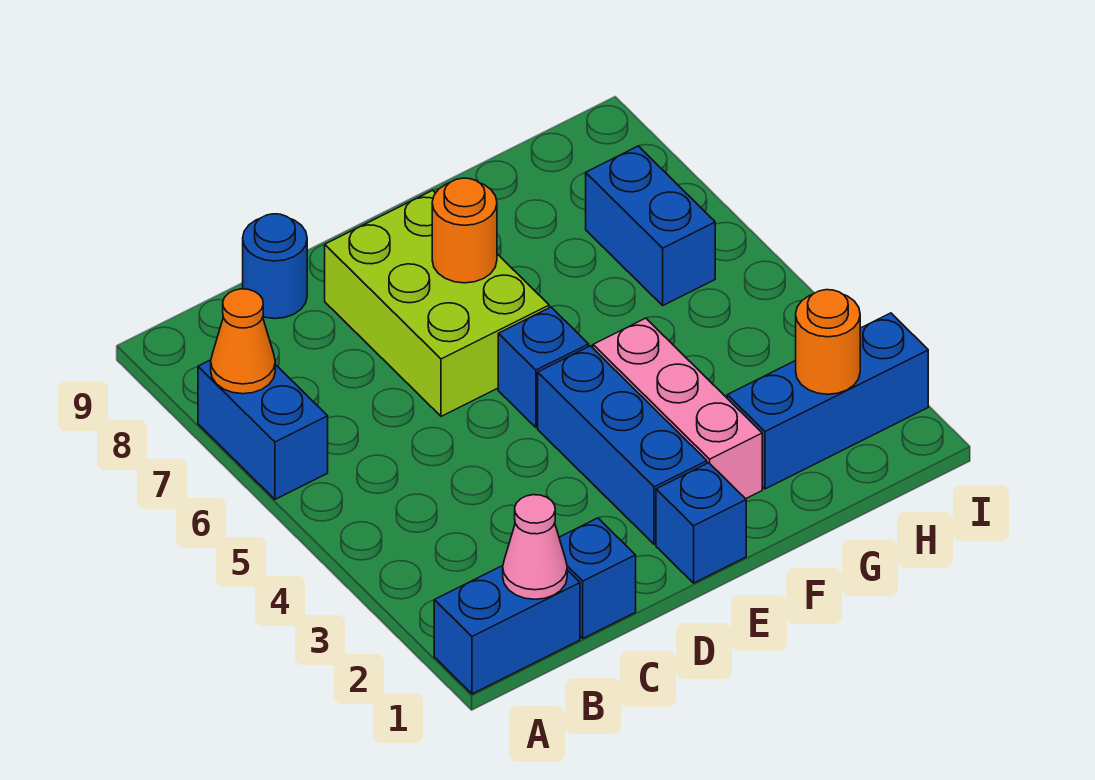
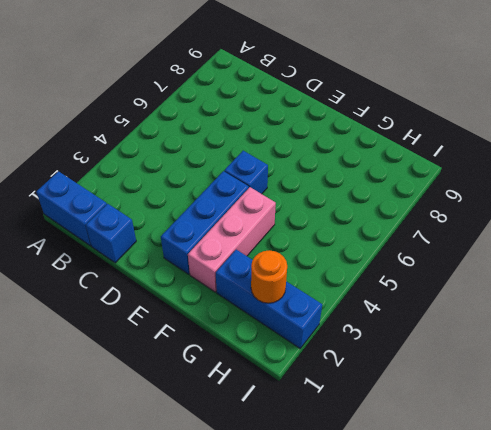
none -> blue 1x2 brick [198,360,328,499]
none -> blue 1x1 round brick [243,214,307,319]
none -> lime 2x3 brick [325,190,550,416]

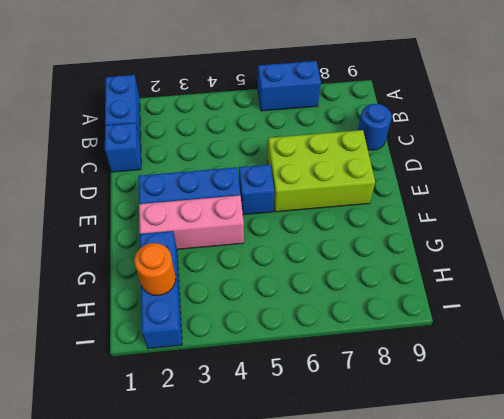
none -> blue 1x1 brick [656,463,746,583]
none -> blue 1x2 brick [586,146,715,305]
none -> orange 1x1 cone [211,289,275,394]

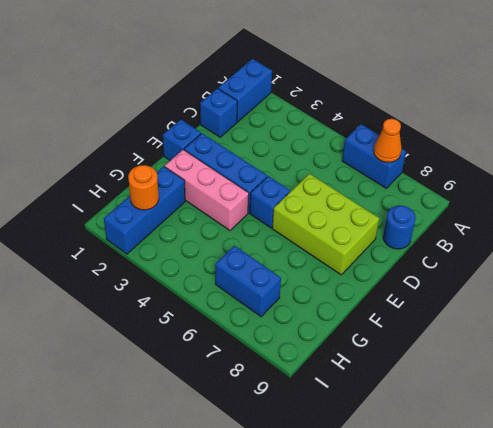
none -> pink 1x1 cone [503,495,567,599]
none -> orange 1x1 round brick [432,178,497,283]

